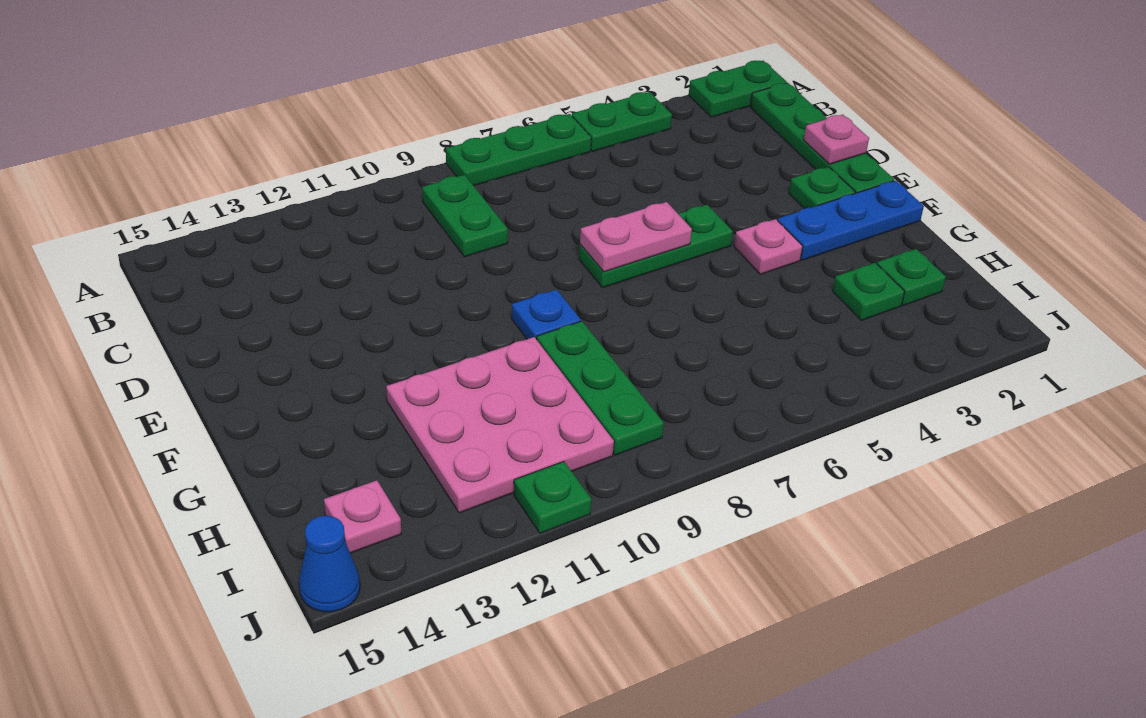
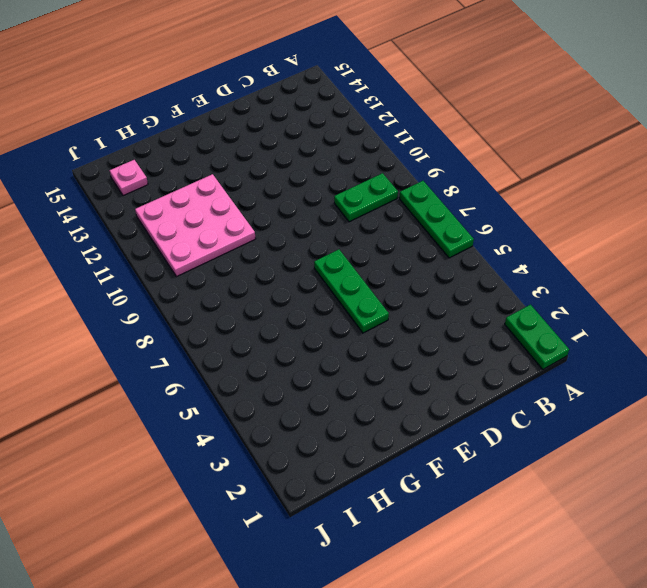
none -> green 1x2 plate [572,92,672,151]
none -> green 1x4 plate [750,83,894,193]
none -> green 1x1 plate [789,167,855,208]

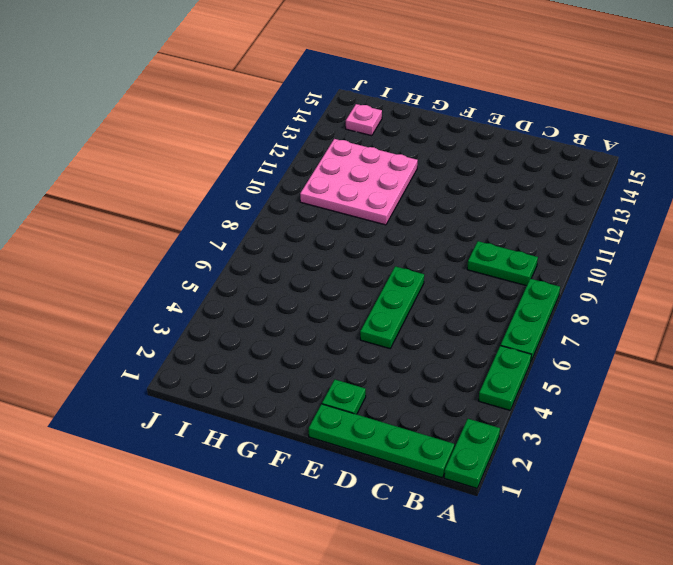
none -> blue 1x3 plate [778,181,924,260]
none -> pink 1x1 plate [734,219,803,274]
none -> blue 1x1 plate [512,289,581,339]

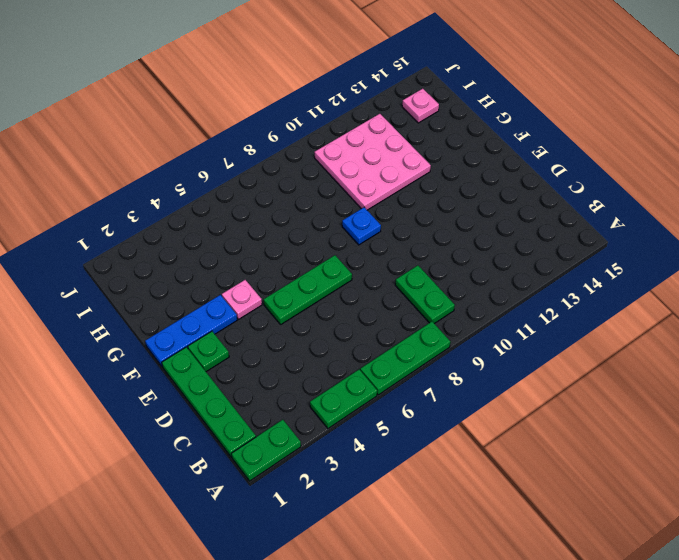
none -> green 1x3 plate [537,321,664,455]
none -> green 1x1 plate [877,249,946,305]
none -> green 1x1 plate [833,263,905,320]

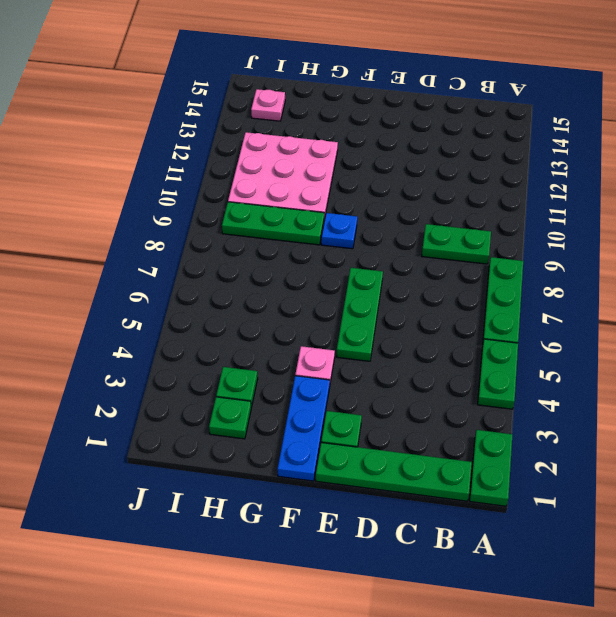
none -> green 1x1 plate [514,462,591,533]
none -> blue 1x1 cone [299,516,360,612]
none -> pink 1x1 plate [804,115,869,164]

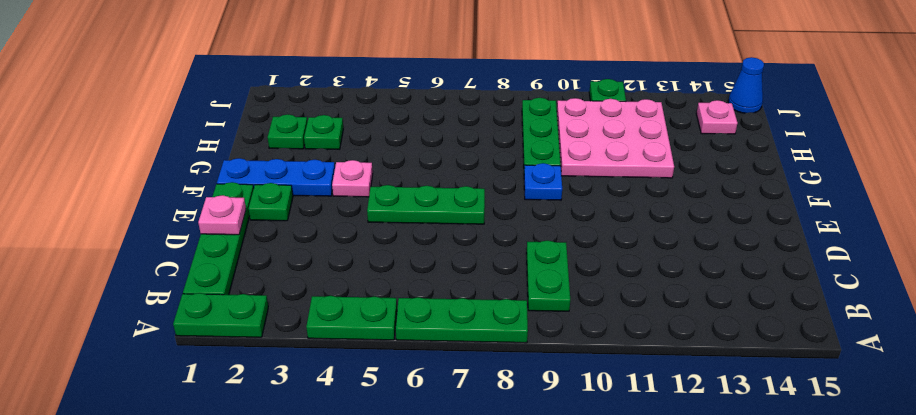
none -> pink 1x2 plate [580,202,692,272]

